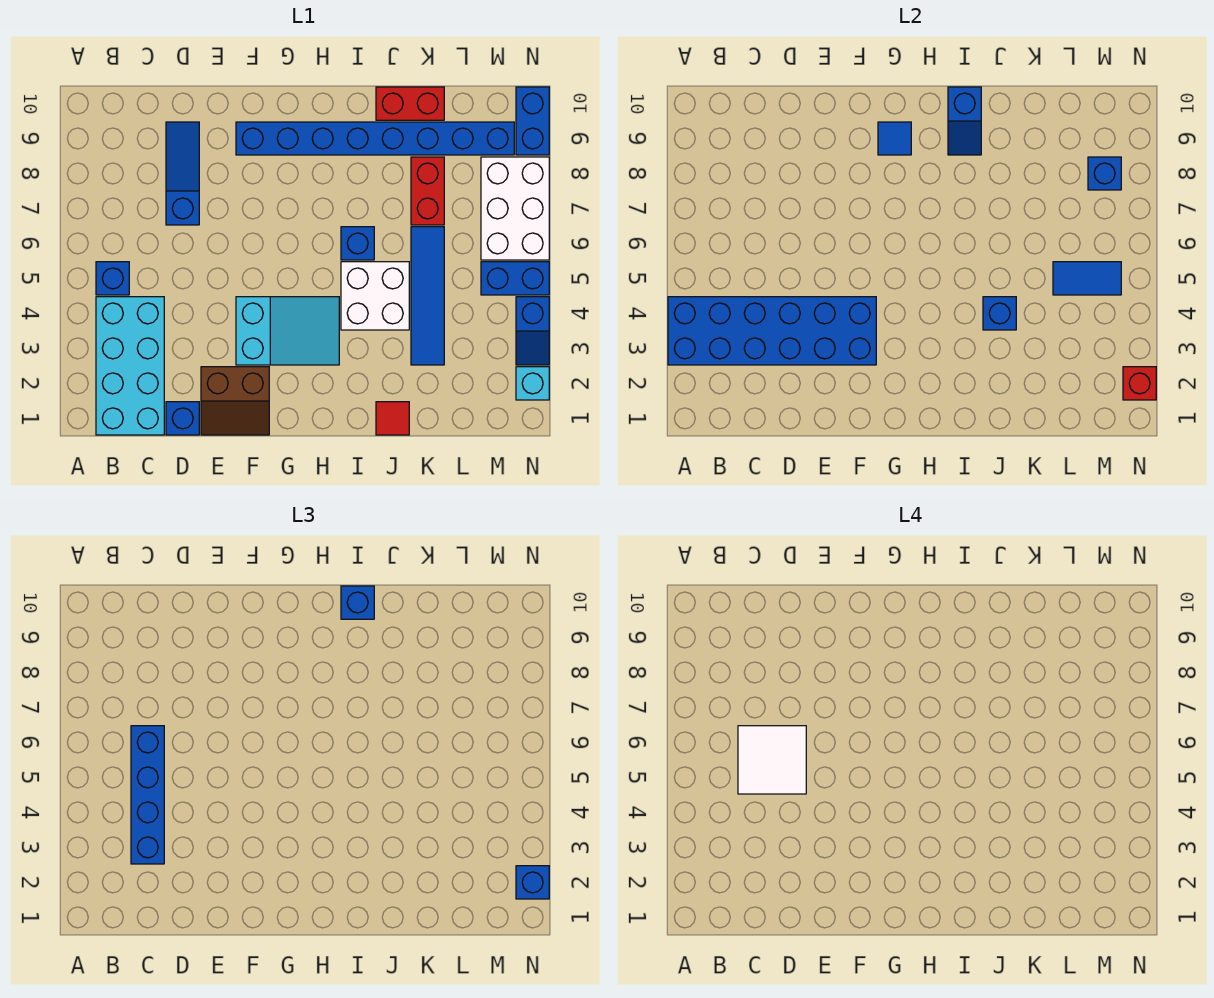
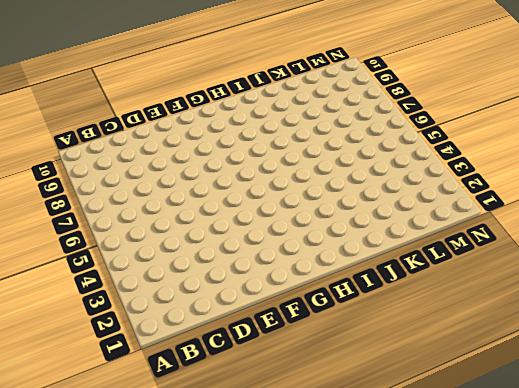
none -> cyan 2x4 brick [96,297,164,435]
none -> blue 1x1 brick [96,262,129,295]
none -> blue 1x1 brick [166,402,199,435]

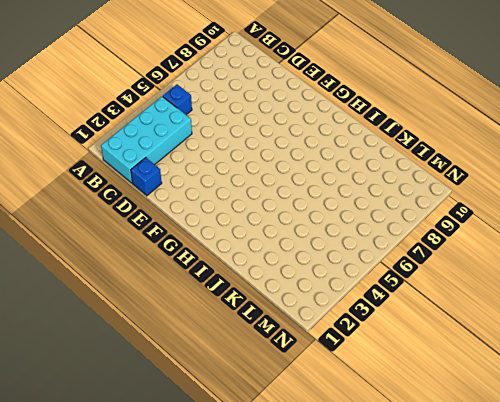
none -> blue 1x3 slope [166,122,199,225]
none -> brown 2x2 slope [201,367,269,435]
none -> cyan 2x3 slope [236,297,339,365]

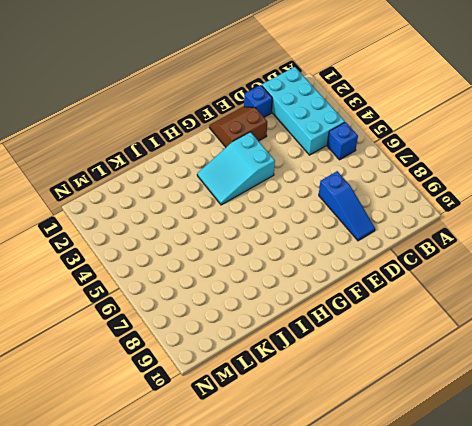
none -> blue 1x8 brick [236,122,514,155]
none -> white 2x2 brick [341,262,409,330]
none -> blue 1x1 brick [341,227,374,260]

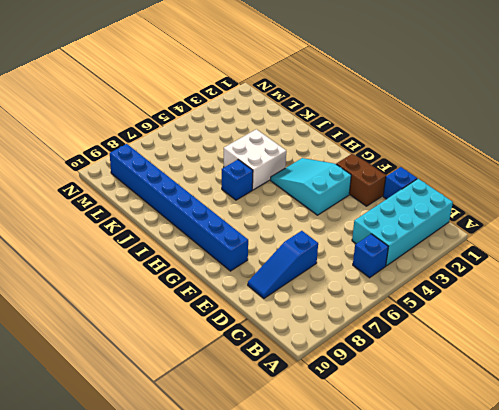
none -> red 1x1 tile [376,402,409,435]
none -> red 1x2 brick [376,87,444,120]
none -> blue 1x4 tile [411,227,444,365]

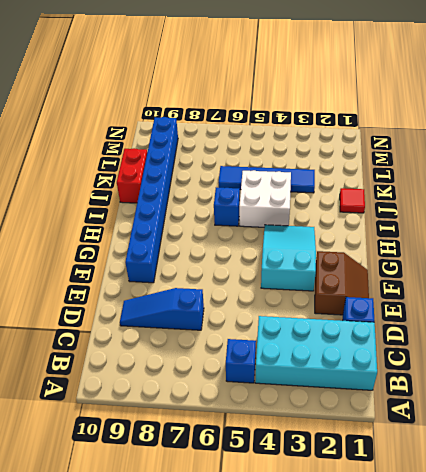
none -> red 1x2 brick [411,157,444,225]
none -> blue 1x2 brick [481,262,549,295]
none -> white 2x3 brick [481,157,549,260]

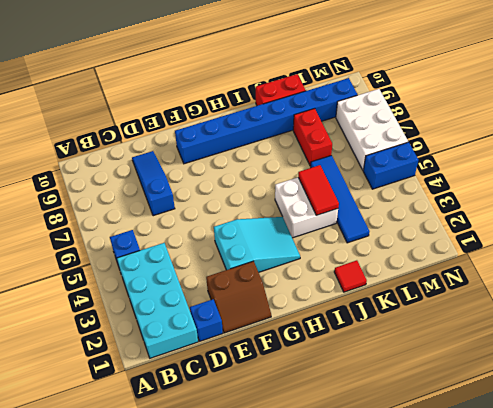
red 1x2 tile [298,165,339,215] -> blue 1x1 brick [983,297,1016,330]
none -> blue 1x1 brick [341,227,374,260]
none -> cyan 1x1 brick [516,367,549,400]
none -> blue 1x2 slope [516,297,549,365]

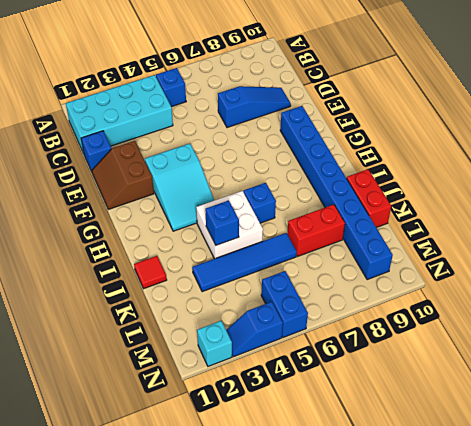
none -> white 2x3 brick [481,157,549,260]
none -> blue 1x2 brick [516,87,549,155]
none -> blue 2x6 brick [668,297,876,365]

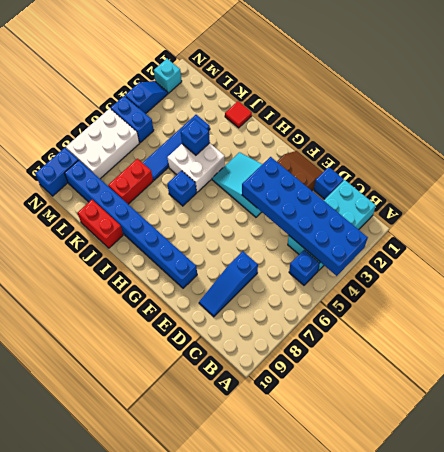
none -> blue 1x1 tile [878,122,911,155]
none -> blue 1x2 slope [948,87,981,155]
none -> blue 1x2 tile [1053,262,1121,295]

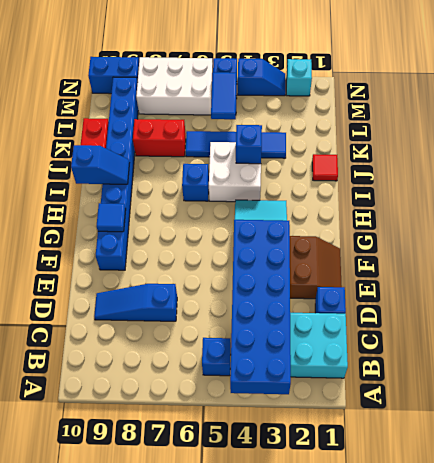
none -> blue 1x1 brick [1088,157,1121,190]
none -> red 1x1 brick [1123,367,1156,400]
none -> blue 1x4 brick [131,726,164,864]

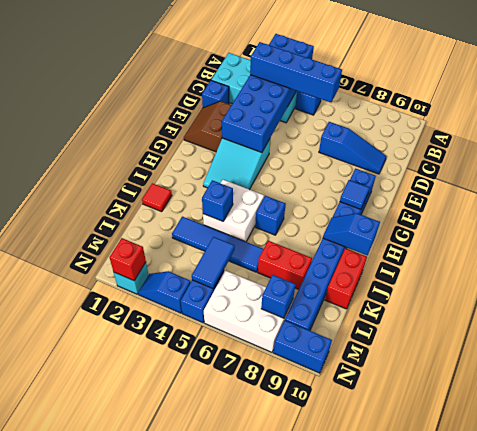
none -> blue 1x1 brick [341,586,374,619]
none -> blue 1x1 brick [516,866,549,899]
none -> white 2x2 tile [738,726,806,794]

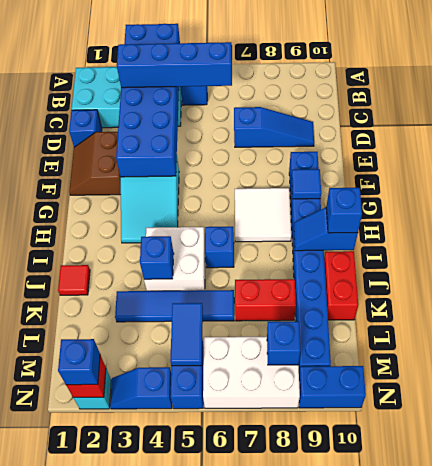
white 2x2 tile [235,188,291,242] -> white 2x2 tile moved to [738,726,806,794]

